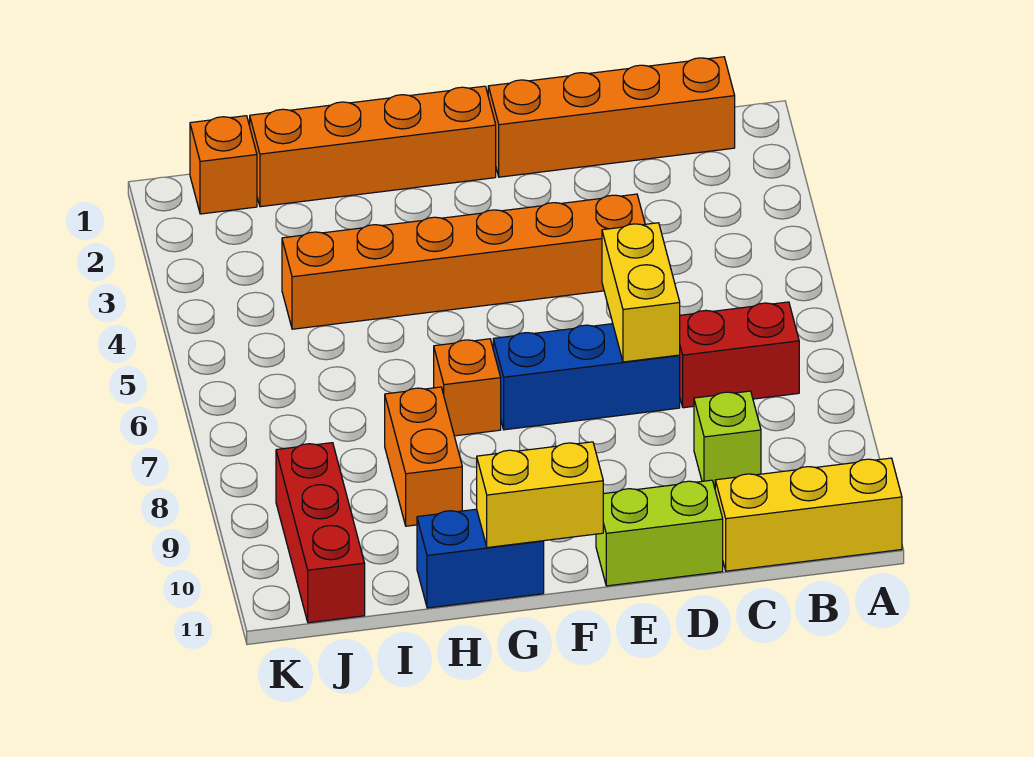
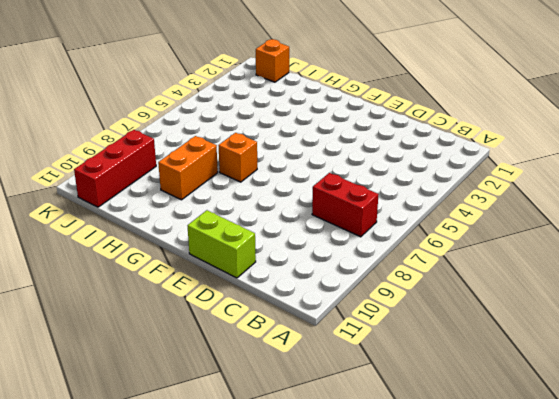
none -> yellow 1x3 brick [715,458,902,571]
none -> orange 1x4 brick [488,57,735,177]
none -> lime 1x1 brick [694,391,761,488]

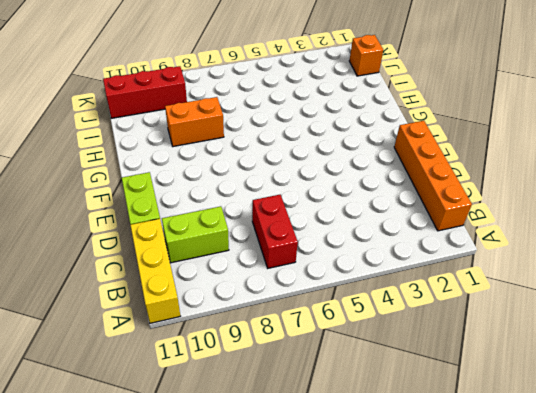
lime 1x2 brick [162,206,229,263] -> lime 1x1 brick [694,391,761,488]
none -> orange 1x6 brick [282,194,645,329]
none -> blue 1x3 brick [493,324,680,430]
none -> orange 1x4 brick [250,86,496,207]

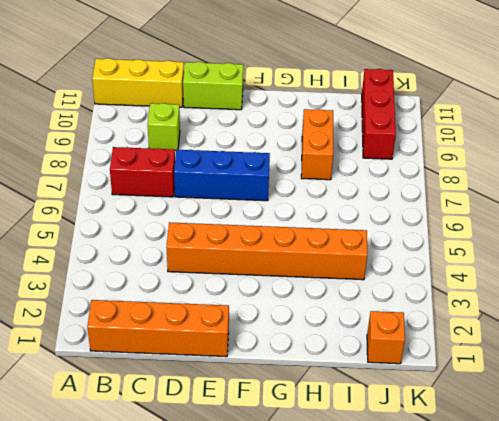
none -> orange 1x4 brick [250,86,496,207]
none -> orange 1x1 brick [434,339,501,436]
none -> blue 1x2 brick [417,509,544,608]

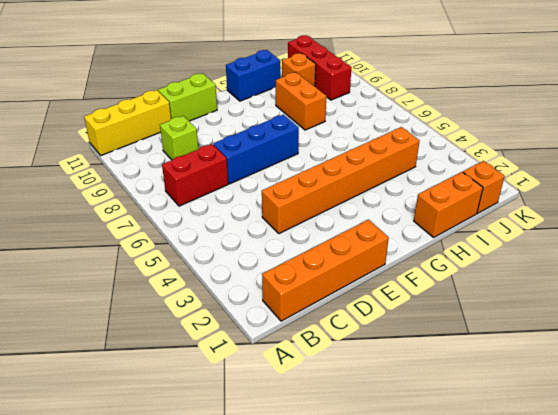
orange 1x2 brick [414,172,483,237] -> orange 1x4 brick [250,86,496,207]
orange 1x1 brick [282,53,316,86] -> orange 1x1 brick moved to [434,339,501,436]
none -> yellow 1x2 brick [602,223,680,362]
none -> yellow 1x2 brick [477,442,604,548]

